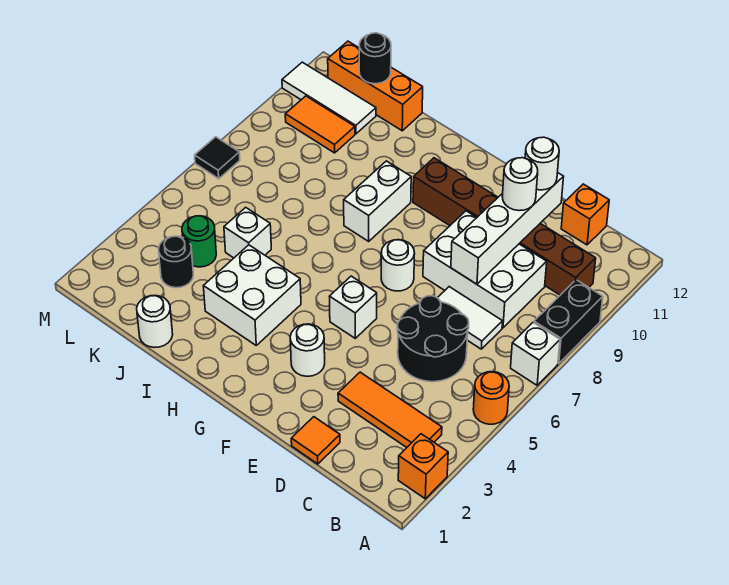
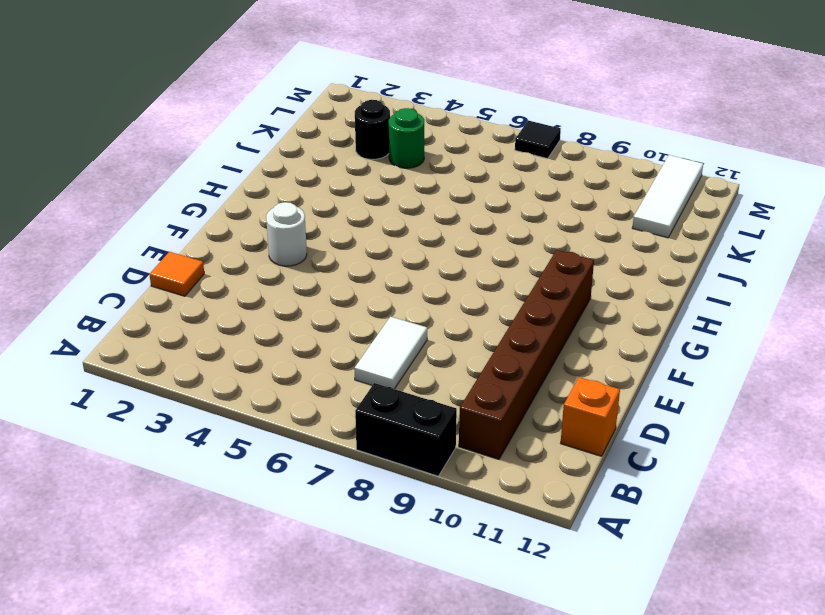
none -> orange 1x1 brick [398,434,448,499]
none -> orange 1x1 round brick [473,372,509,424]
none -> white 1x1 brick [511,322,560,385]

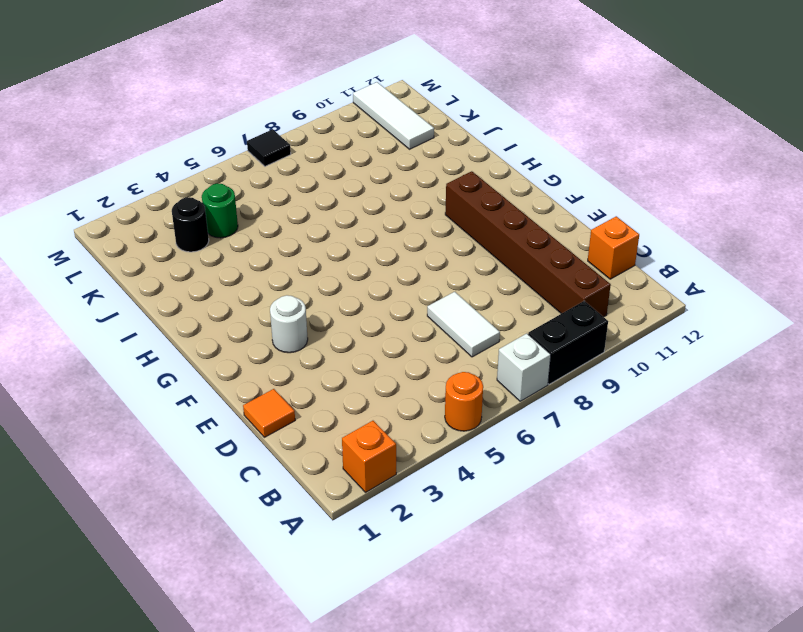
none -> orange 1x3 tile [338,372,442,447]
none -> black 2x2 round brick [397,296,469,382]
none -> white 2x3 brick [423,211,547,328]

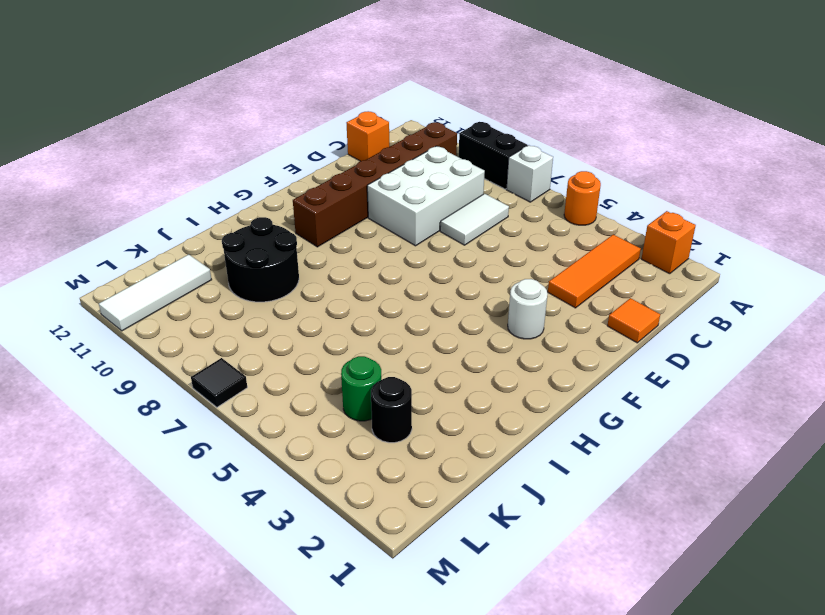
black 2x2 round brick [222,217,299,302] -> black 2x2 round brick moved to [397,296,469,382]
none -> white 1x1 brick [330,276,377,338]
none -> white 1x1 round brick [381,240,415,291]
none -> white 2x2 brick [203,245,301,345]

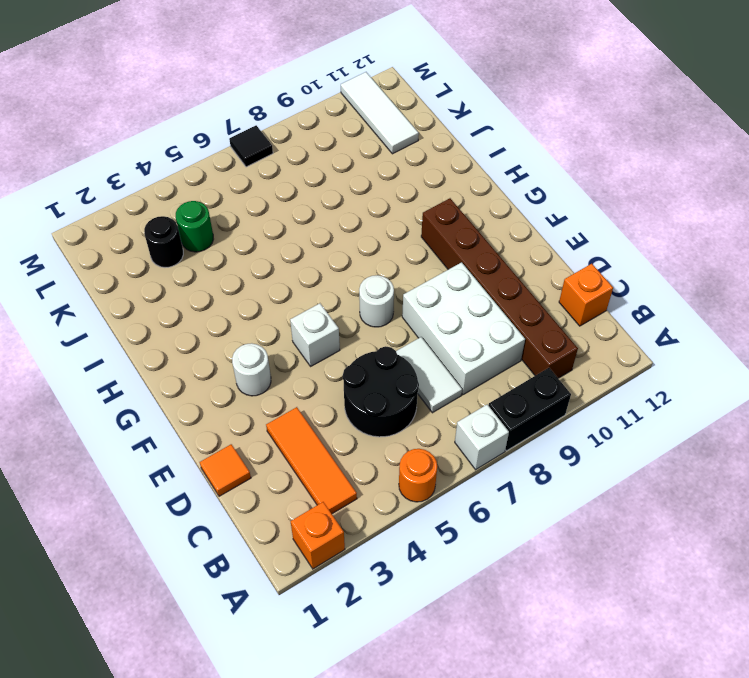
none -> white 2x2 brick [203,245,301,345]
none -> white 1x2 brick [344,161,411,241]
none -> white 1x1 round brick [137,296,173,347]

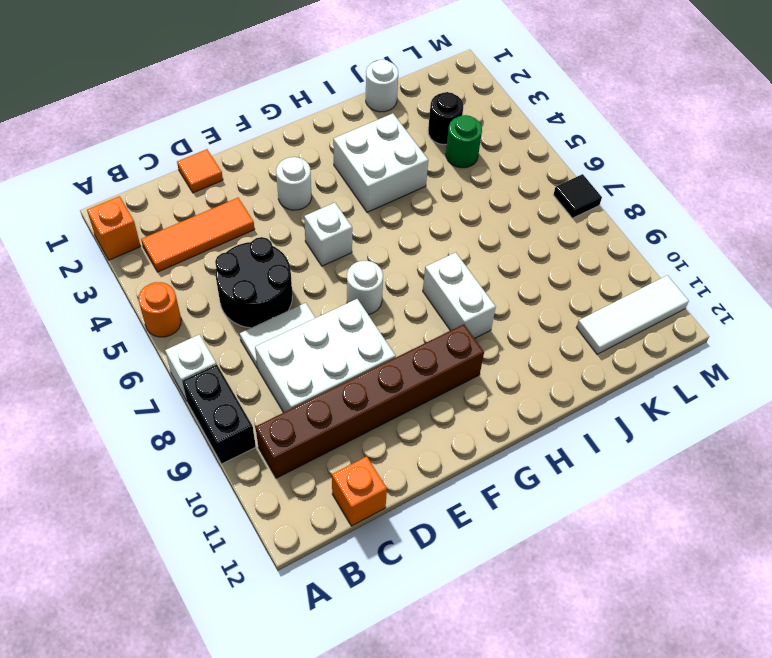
none -> white 1x1 brick [224,207,271,258]
none -> orange 1x3 brick [328,41,423,131]
none -> orange 1x2 tile [285,96,355,153]

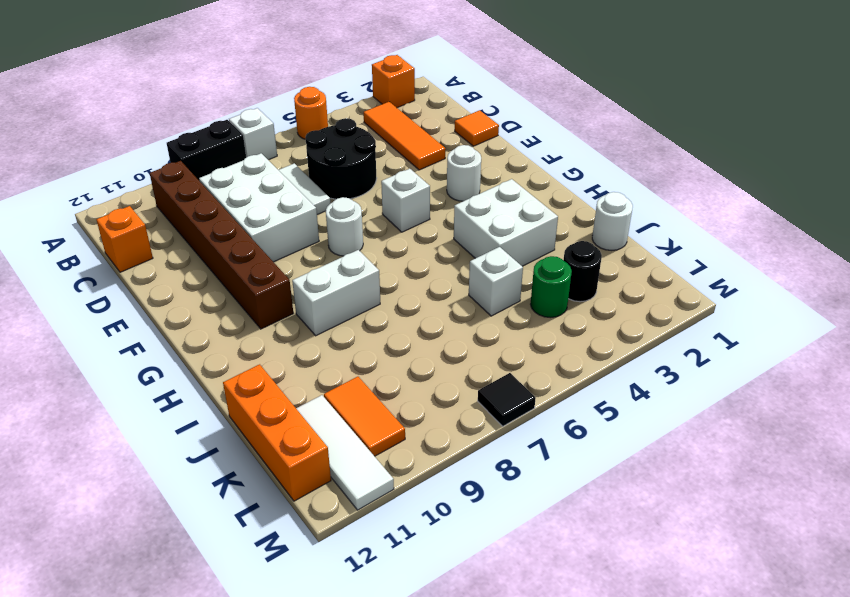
none -> white 1x4 brick [451,173,564,284]
none -> black 1x1 round brick [359,33,391,84]
none -> white 1x1 round brick [502,158,538,211]

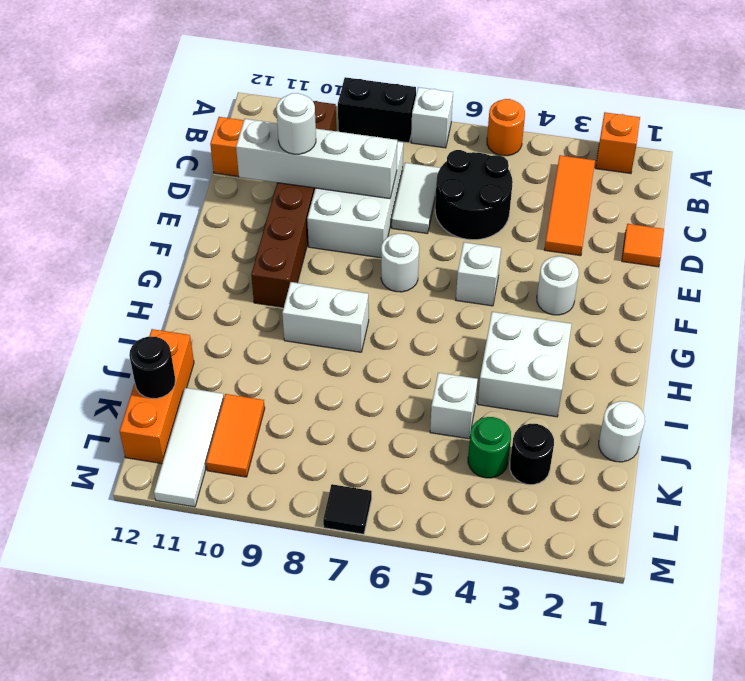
none -> white 1x1 round brick [525,137,559,190]

